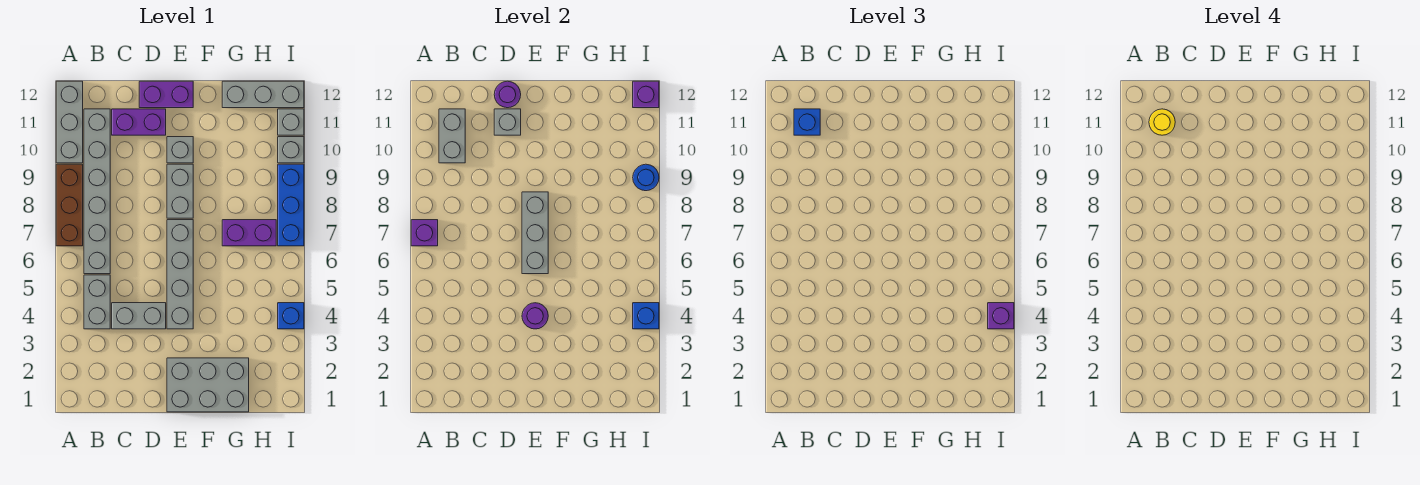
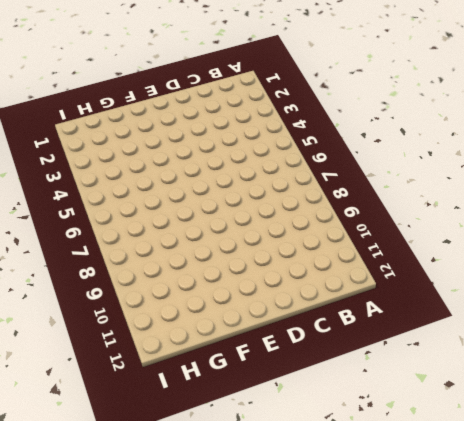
none -> brown 1x3 brick [56,164,83,246]
none -> grey 1x3 brick [56,81,83,163]
none -> grey 1x2 brick [84,275,110,329]

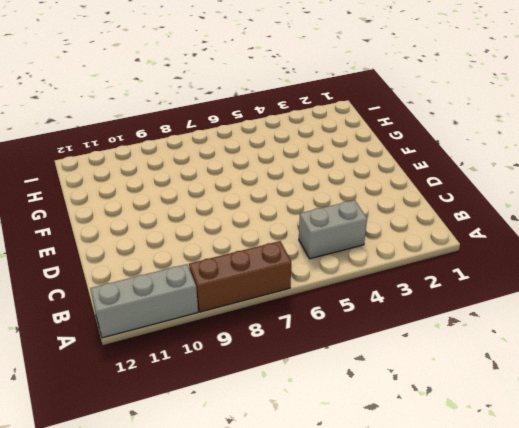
none -> grey 1x6 brick [84,109,110,274]
none -> grey 1x2 brick [112,303,166,329]
none -> purple 1x2 brick [112,109,166,135]

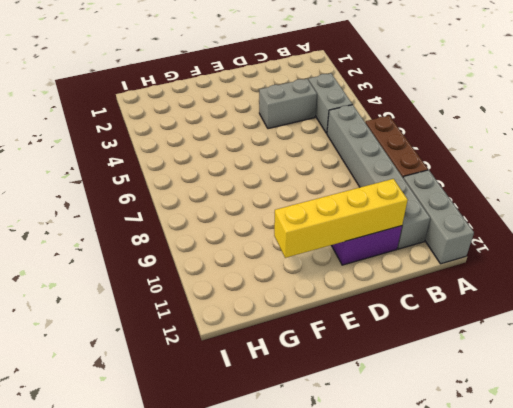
yellow 1x4 brick [274,179,408,258] -> grey 1x1 brick [494,109,521,135]
none -> purple 1x2 brick [139,81,193,108]
none -> grey 2x3 brick [167,358,249,412]
none -> grey 1x4 brick [167,220,193,329]

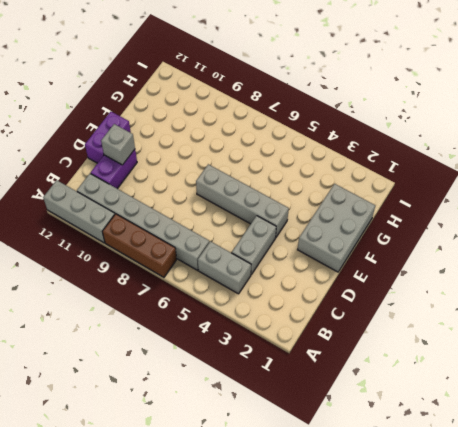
none -> grey 1x2 brick [167,164,193,218]
none -> grey 1x1 brick [167,137,193,163]
none -> purple 1x2 brick [222,220,276,246]

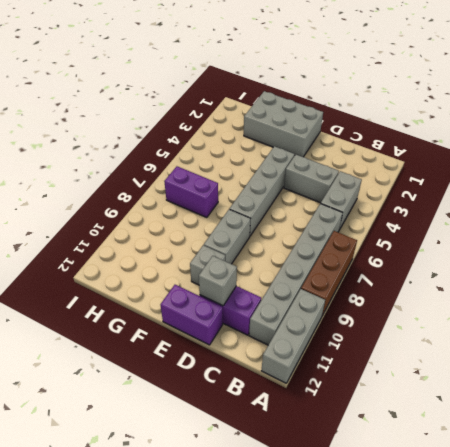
none -> grey 1x3 brick [222,81,304,108]
none -> blue 1x1 brick [278,303,304,329]
none -> blue 1x3 brick [278,164,304,246]

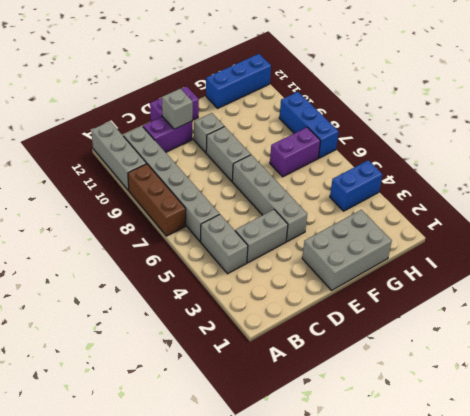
blue 1x3 brick [206,54,271,108] -> grey 1x3 brick [222,81,304,108]
blue 1x2 brick [330,160,382,211] -> blue 1x1 brick [278,303,304,329]
none -> grey 1x1 brick [278,137,304,163]
none -> grey 1x1 brick [278,109,304,135]
none -> purple 1x1 brick [411,220,438,246]

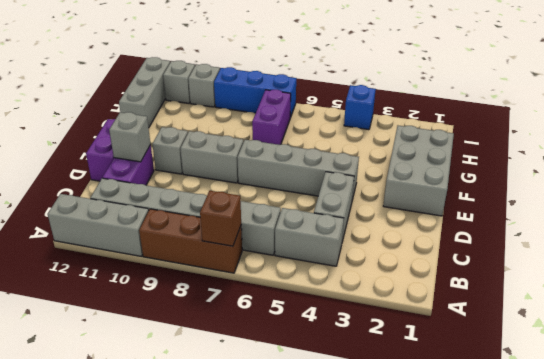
brown 1x1 brick [200,191,241,246] -> purple 1x1 brick [411,220,438,246]
none -> grey 1x2 brick [439,109,465,163]
none -> purple 1x1 round brick [494,81,521,108]
none -> purple 1x1 round brick [522,303,548,329]

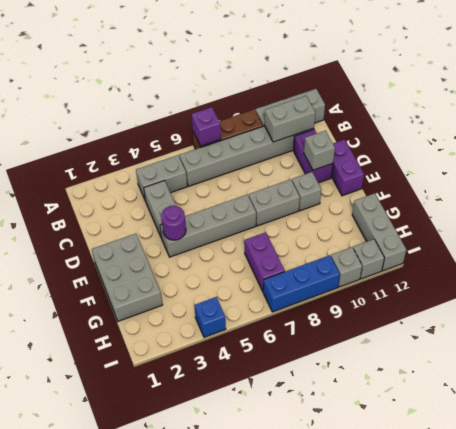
none -> purple 1x1 round brick [494,81,521,108]
none -> grey 1x3 brick [522,192,548,274]
none -> blue 1x1 brick [633,303,659,329]

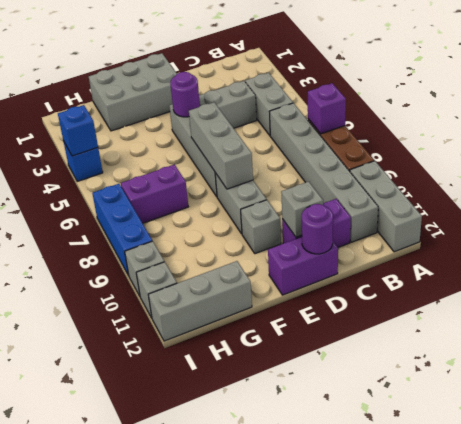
none -> grey 1x2 brick [439,109,465,163]
none -> blue 1x1 round brick [633,164,659,191]
none -> purple 1x1 brick [633,81,659,108]

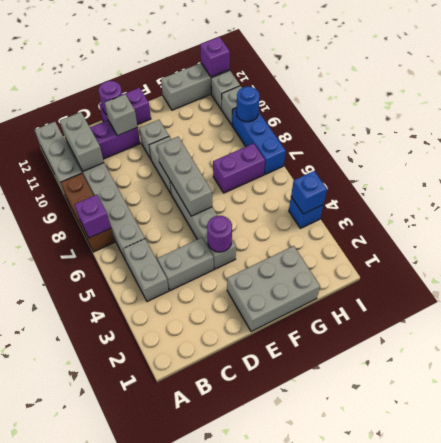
none -> blue 1x1 brick [794,109,820,135]
none -> purple 1x1 brick [988,303,1014,329]
none -> yellow 1x1 round brick [1149,109,1175,135]

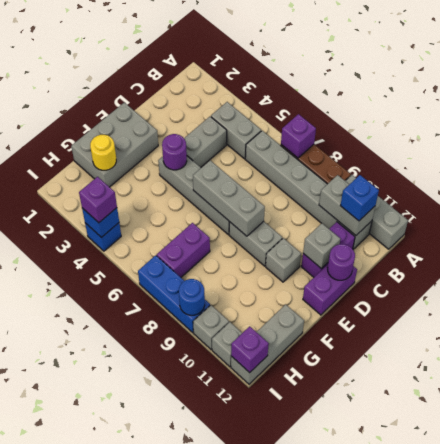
yellow 1x1 round brick [90,135,116,170] -> yellow 1x1 round brick moved to [1149,109,1175,135]

